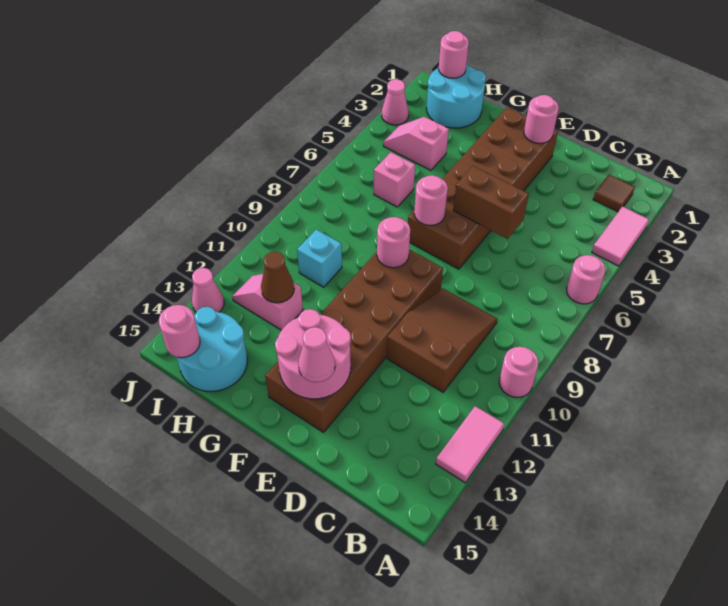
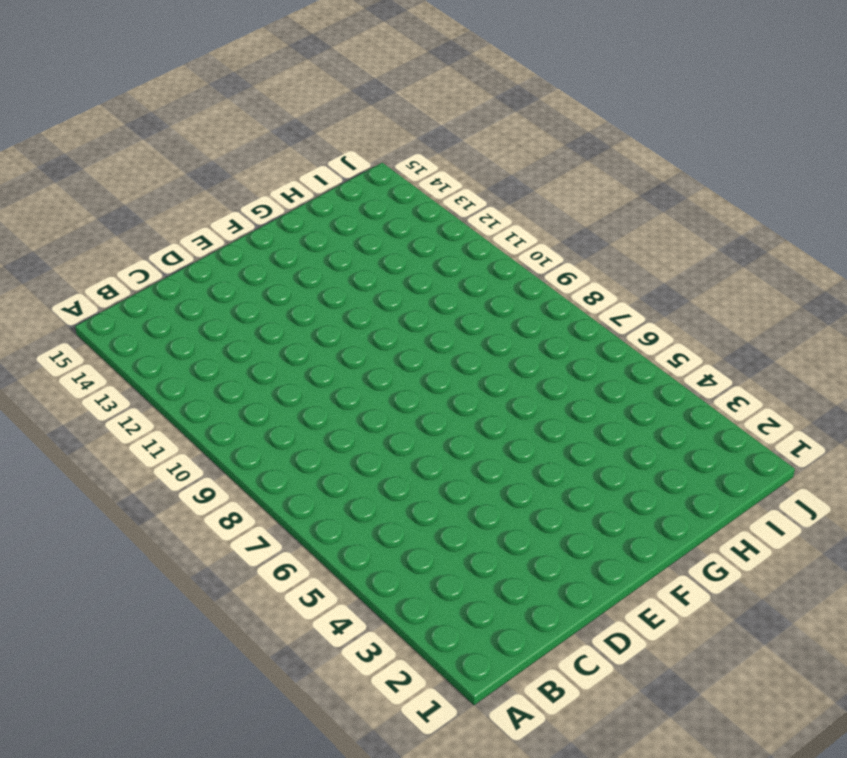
none -> pink 1x2 tile [592,206,649,266]
none -> pink 1x1 round brick [567,255,606,304]
none -> pink 1x1 round brick [499,347,539,398]

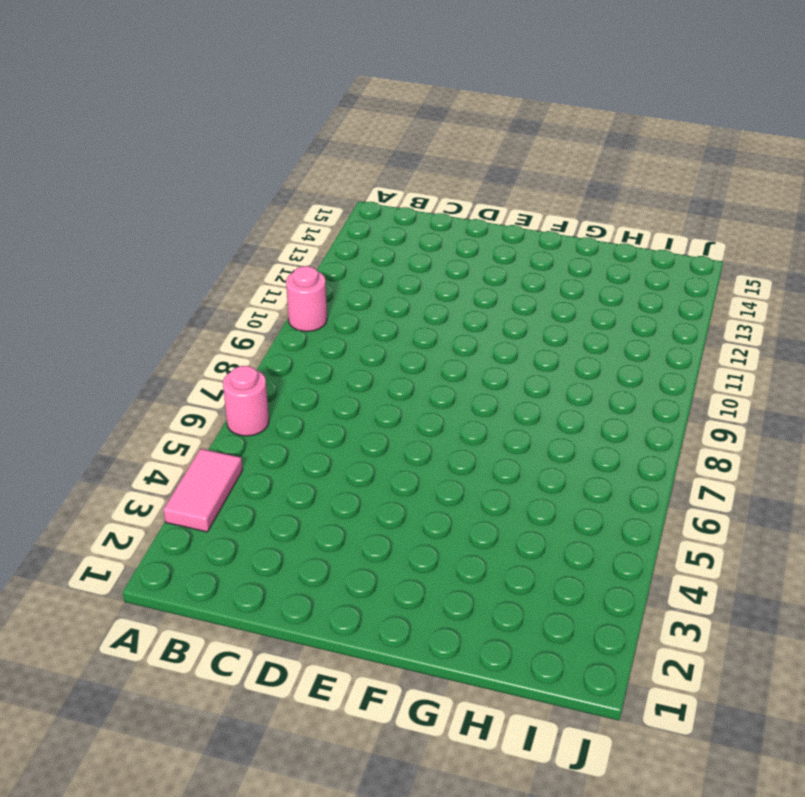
none -> pink 1x2 tile [436,406,504,483]
none -> brown 1x1 tile [593,175,635,212]
none -> brown 2x3 slope [387,288,497,392]

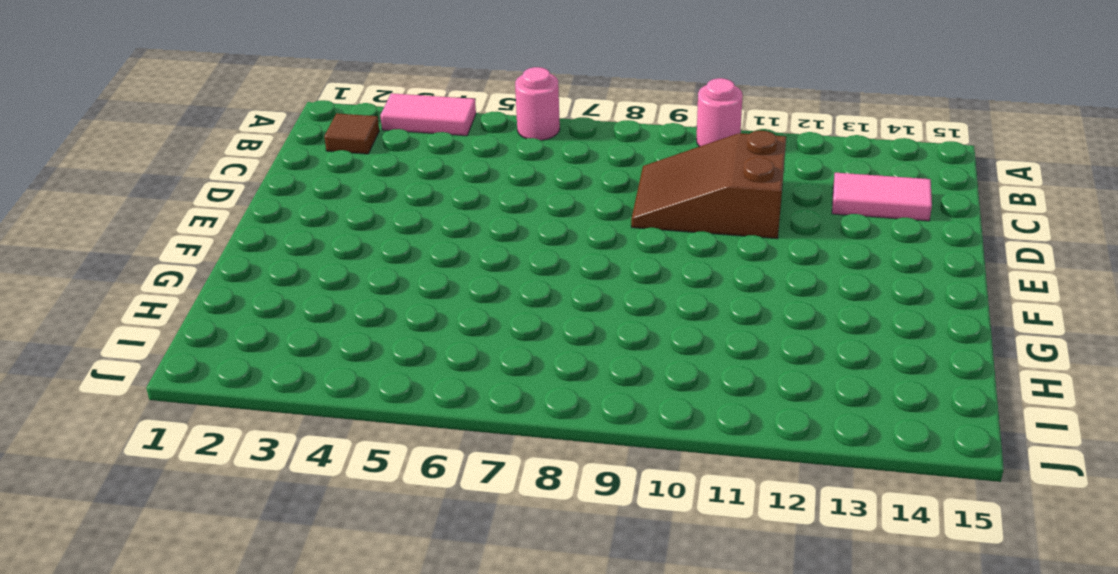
pink 1x2 tile [832,173,932,221] -> pink 1x2 tile moved to [436,406,504,483]
none -> brown 2x6 brick [408,107,558,269]
none -> brown 2x6 brick [265,249,443,432]
none -> cyan 2x2 round brick [426,66,486,128]

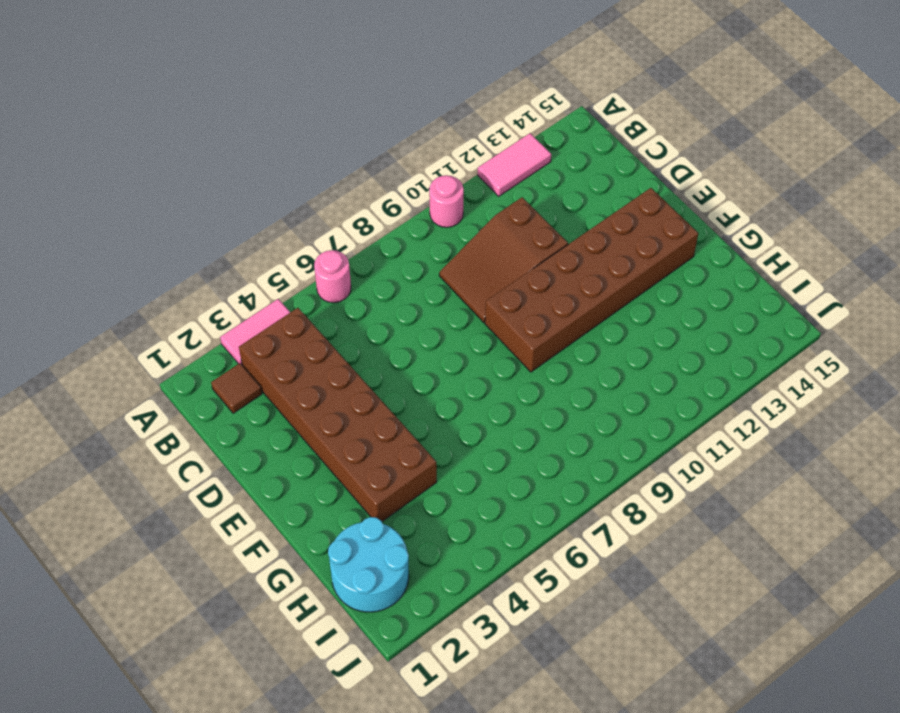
brown 2x6 brick [239,308,437,521] -> brown 2x6 brick turned to [408,107,558,269]
none -> pink 1x2 slope [383,117,449,170]
none -> pink 1x1 brick [374,152,415,207]
none -> cyan 1x1 brick [297,229,342,287]

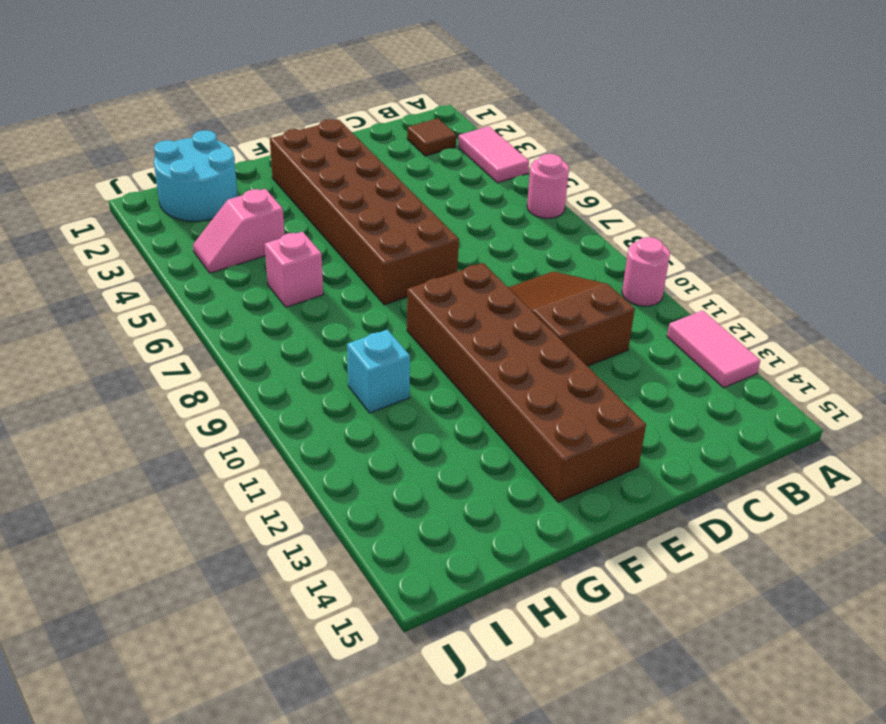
none -> pink 1x2 slope [232,274,303,330]
none -> cyan 2x2 round brick [177,307,247,392]
none -> pink 1x1 cone [382,79,409,125]

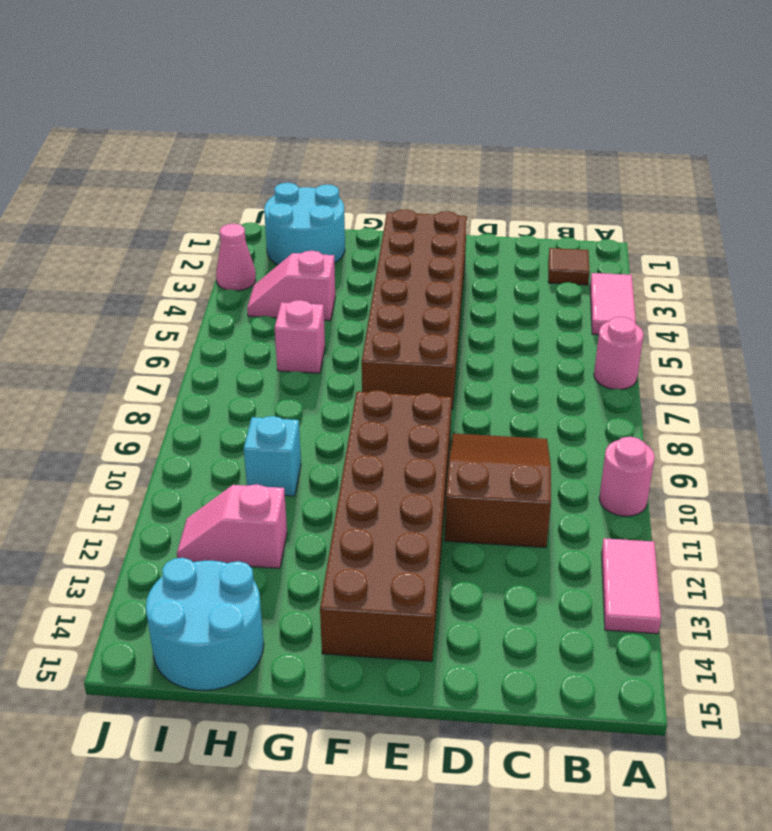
none -> pink 1x1 cone [192,268,224,312]
none -> brown 1x2 brick [453,166,529,239]
none -> pink 1x1 round brick [524,95,559,143]

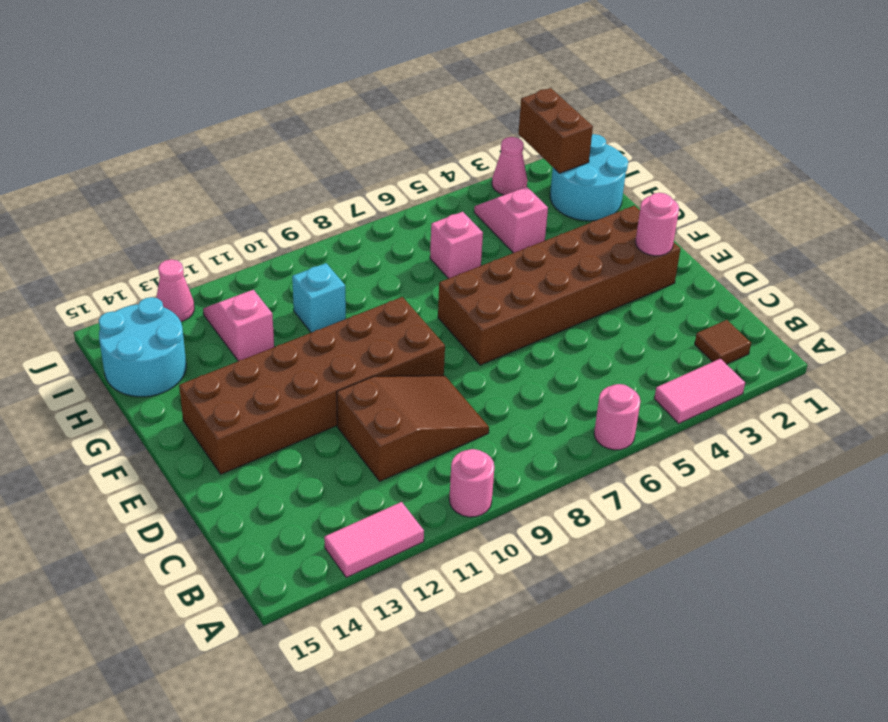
brown 1x2 brick [518,88,593,173] -> brown 1x2 brick moved to [453,166,529,239]
none -> pink 2x2 round brick [275,309,351,399]
none -> pink 1x1 round brick [414,175,448,225]
none -> pink 1x1 round brick [377,217,410,268]

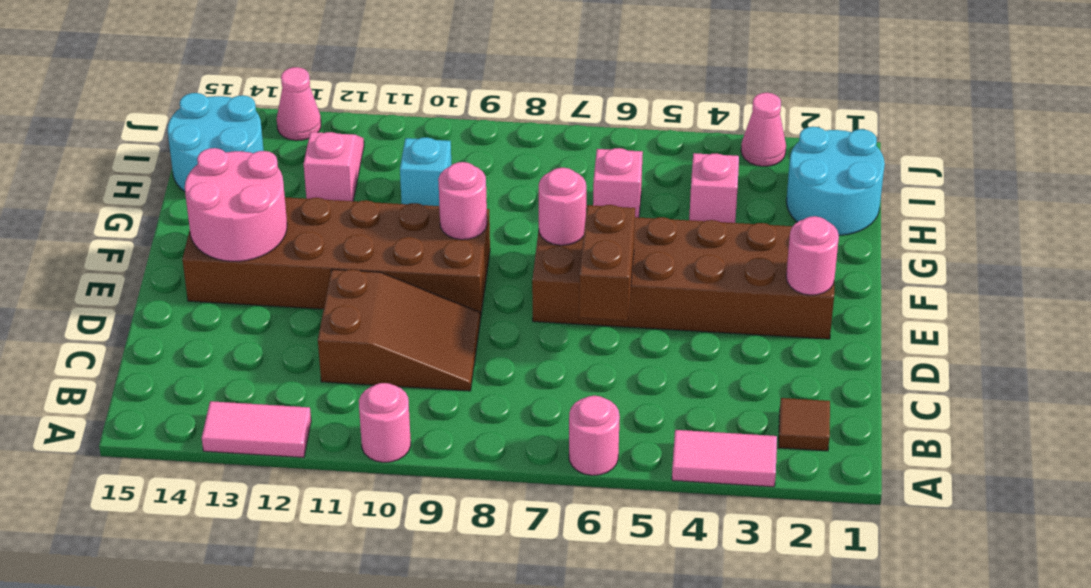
none -> brown 1x1 cone [261,252,294,303]
none -> pink 1x1 round brick [439,31,469,78]
none -> pink 1x1 round brick [159,305,200,358]

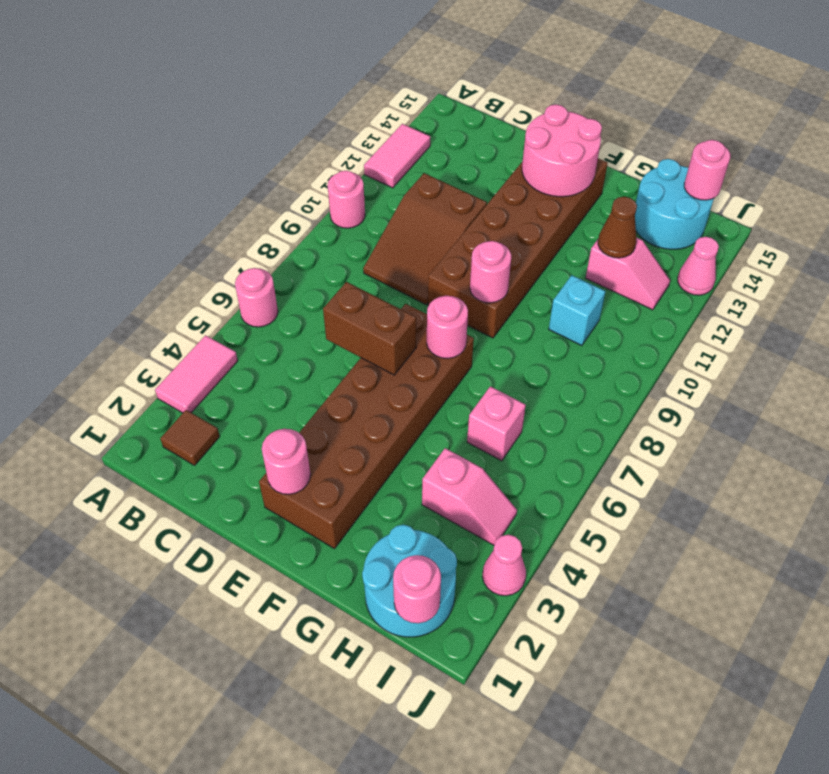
none -> pink 1x1 cone [298,327,335,382]

